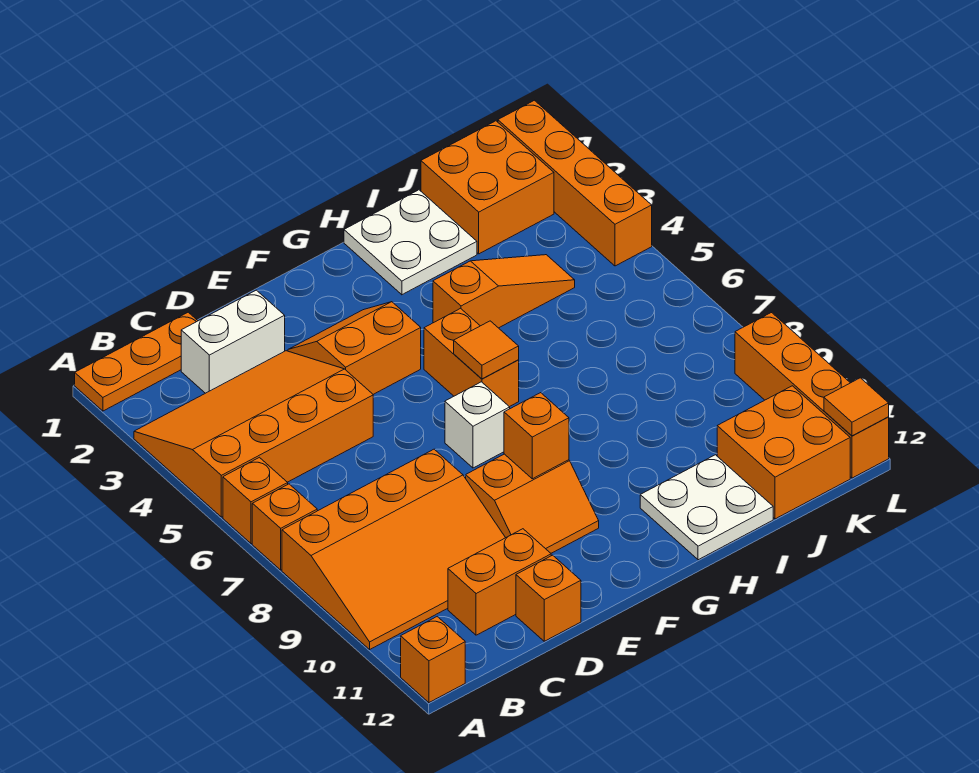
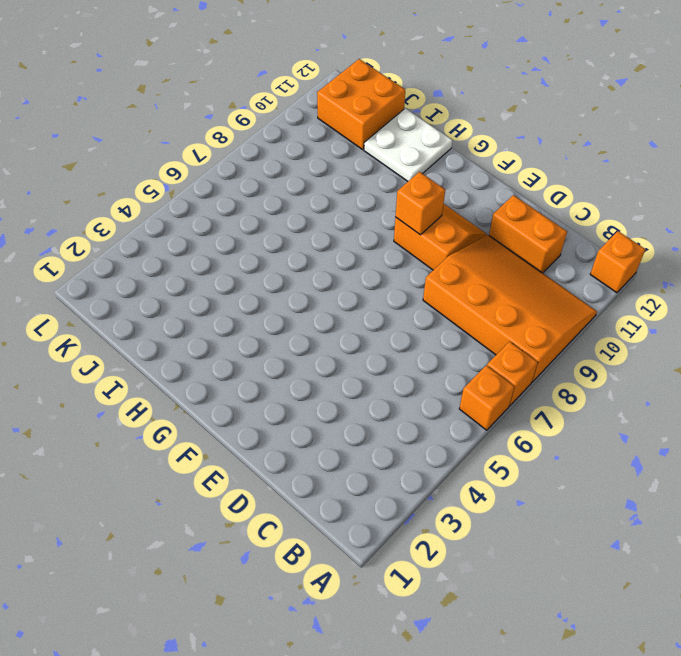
none -> orange 1x3 plate [75,312,198,411]
none -> orange 3x4 slope [134,351,373,517]
none -> white 1x2 brick [181,290,285,393]

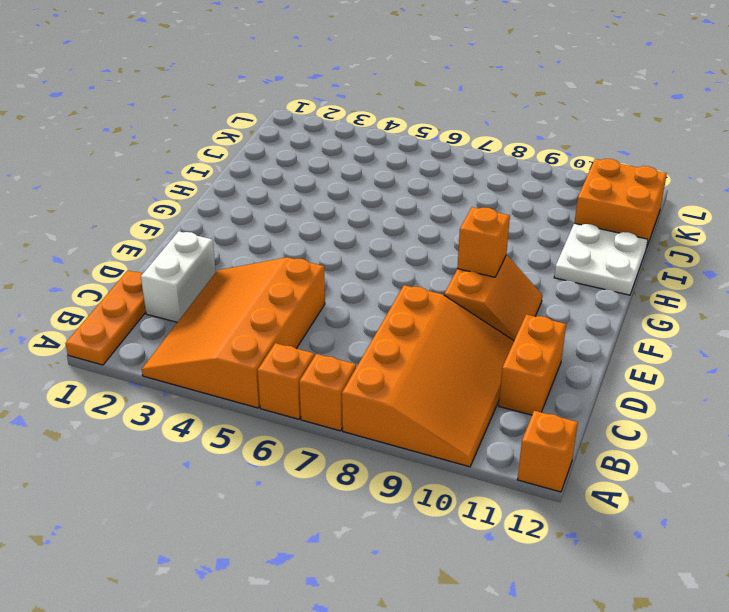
none -> orange 1x1 brick [516,555,581,641]
none -> orange 2x2 slope [288,302,421,394]
none -> white 1x1 brick [445,382,510,468]

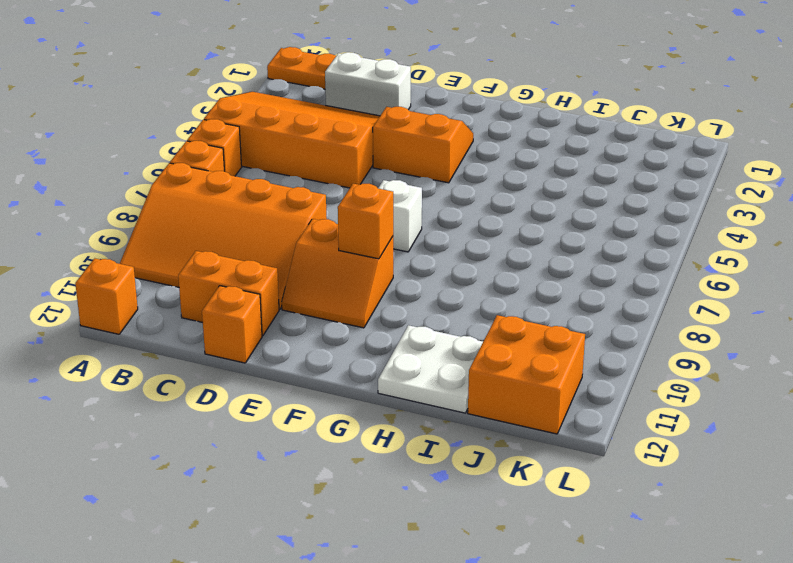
none -> orange 1x2 brick [424,308,519,407]
none -> white 2x2 plate [344,190,477,295]
none -> orange 1x3 slope [433,255,575,328]

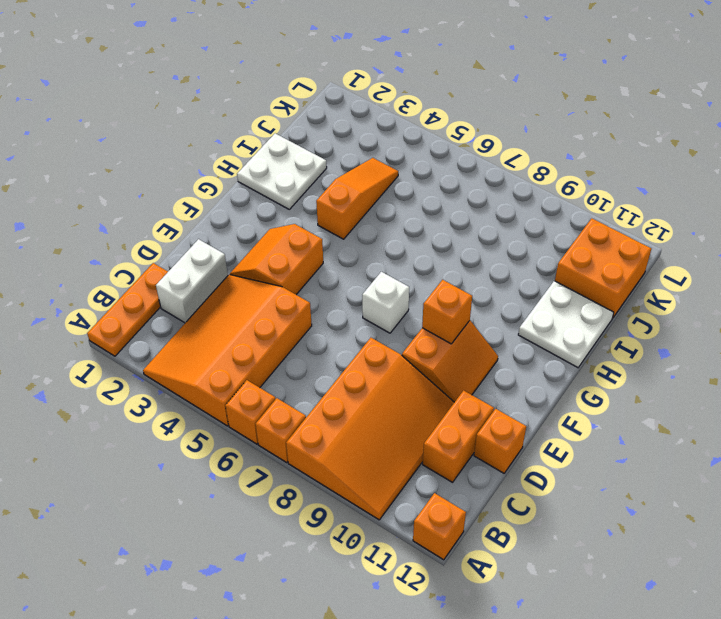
none -> orange 1x2 brick [424,308,519,407]
none -> orange 2x2 brick [421,121,554,254]
none -> orange 1x4 brick [498,100,652,266]

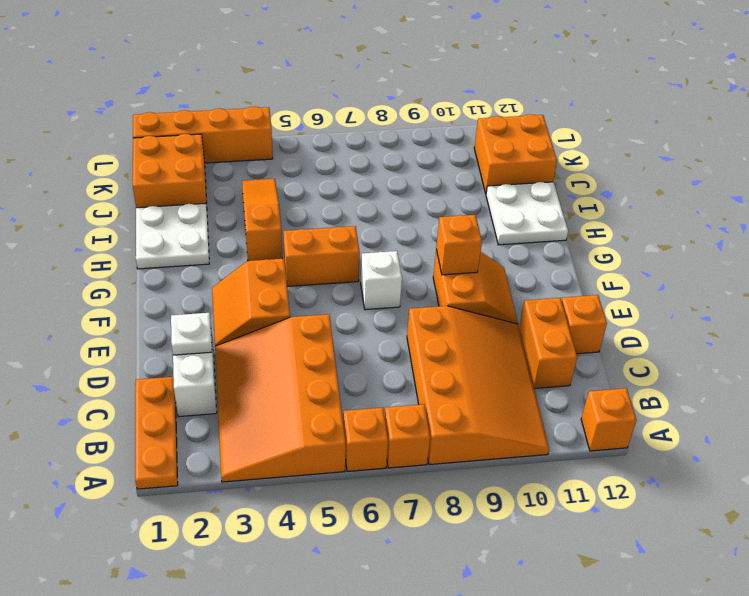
white 1x1 plate [171,313,212,355] -> none
none -> orange 1x4 brick [735,313,889,478]
none -> orange 1x1 tile [454,321,519,379]
none -> orange 1x1 tile [824,378,889,436]

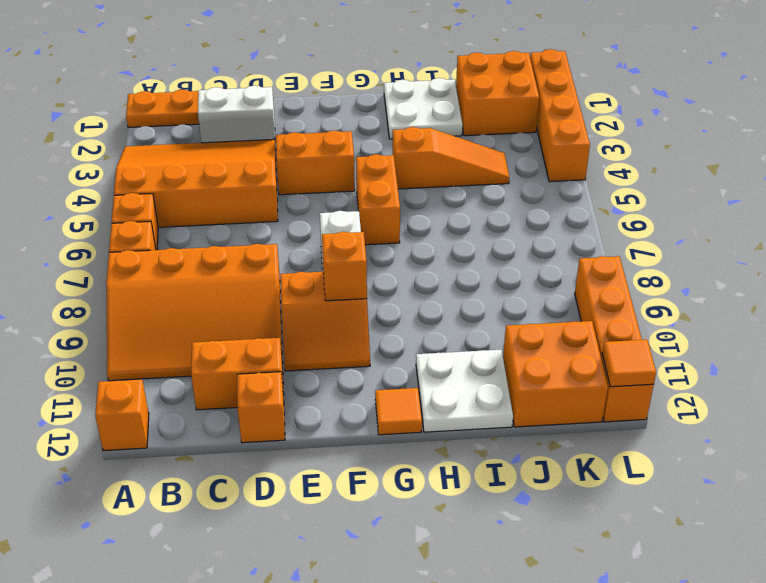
orange 1x1 tile [375,388,422,435] -> orange 1x1 tile moved to [454,321,519,379]

